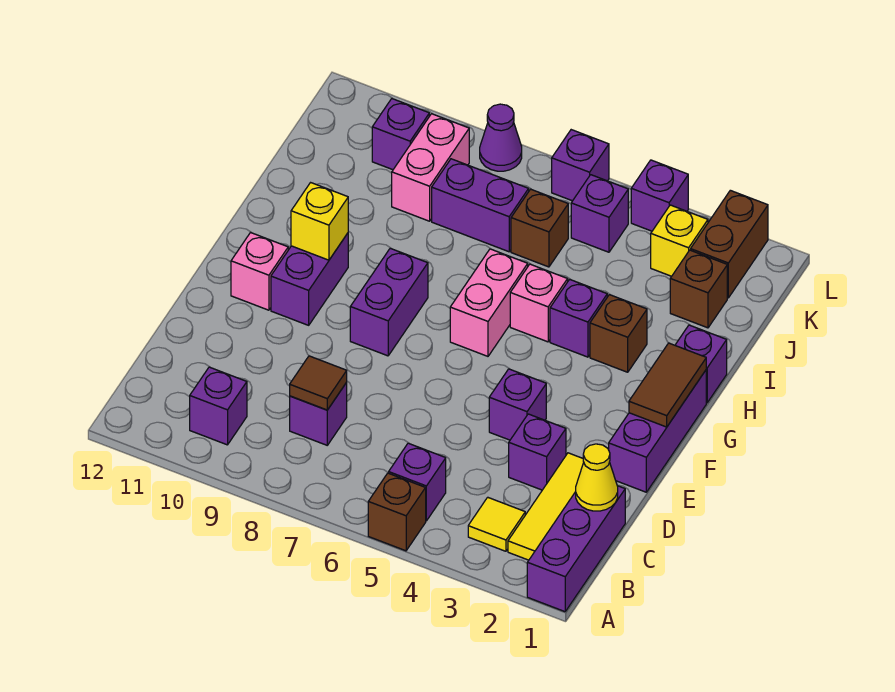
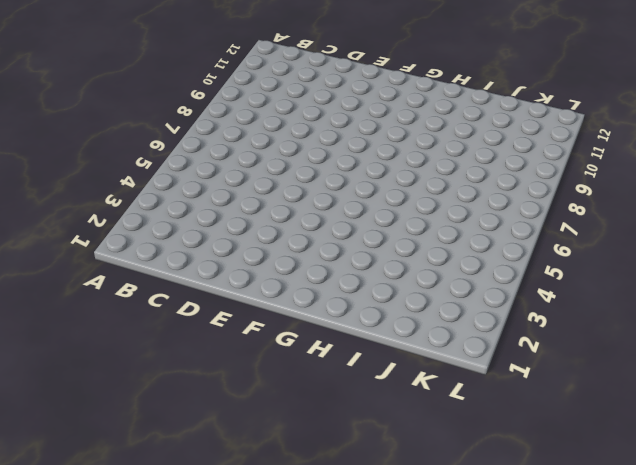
none -> purple 1x3 brick [527,486,625,612]
none -> brown 1x1 brick [368,473,426,551]
none -> yellow 1x3 tile [508,453,584,560]
none -> yellow 1x1 tile [468,497,525,551]

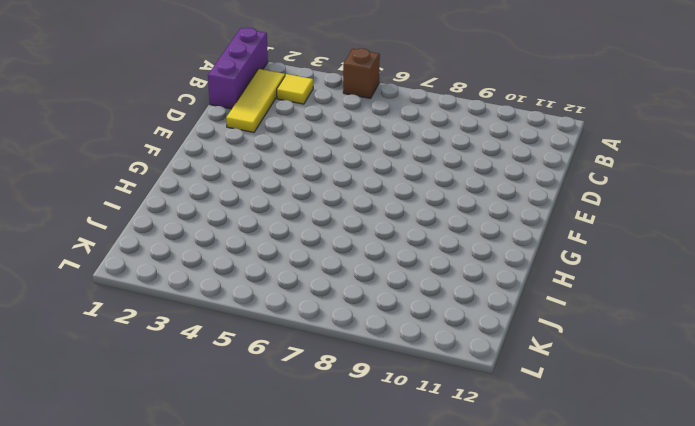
none -> purple 1x1 brick [389,443,446,521]
none -> purple 1x1 brick [190,367,247,445]
none -> purple 1x1 brick [290,383,347,445]
none -> purple 1x1 brick [509,414,566,490]

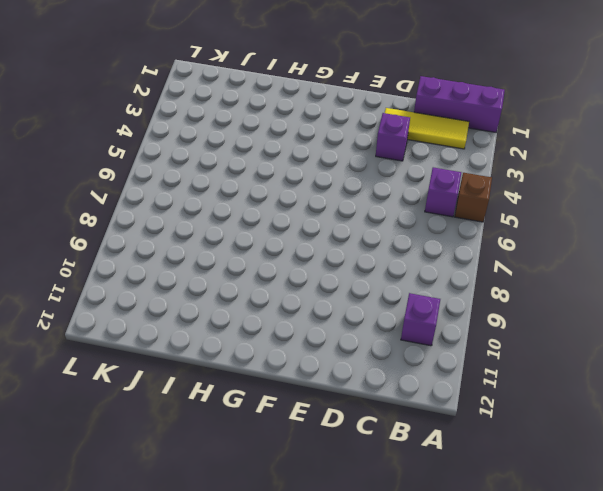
none -> yellow 1x1 tile [468,497,525,551]
none -> purple 1x1 brick [290,383,347,445]
none -> purple 1x3 brick [609,370,706,492]
none -> purple 1x1 brick [489,369,546,440]

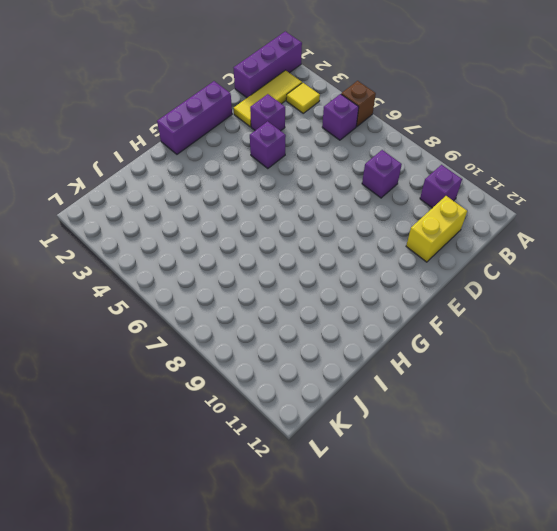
yellow 1x2 brick [406,196,467,262] -> none
none -> purple 1x2 brick [350,248,428,356]
none -> purple 1x2 brick [271,233,348,325]
none -> pink 1x1 brick [231,233,288,310]
none -> pink 1x2 brick [450,249,528,356]

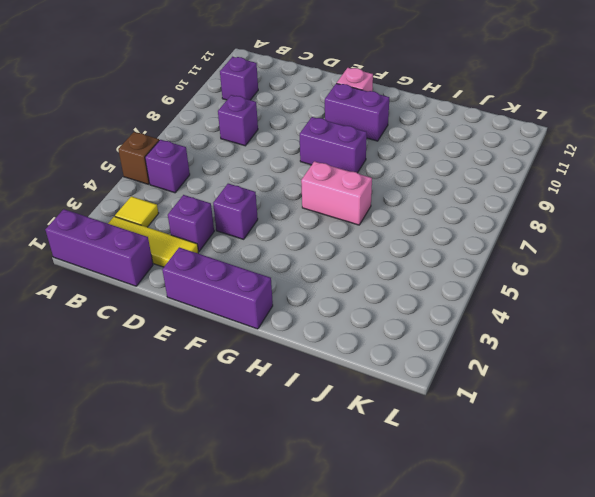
none -> purple 1x1 brick [675,325,727,403]
none -> brown 1x1 brick [590,295,647,372]
none -> purple 1x1 brick [550,279,607,357]
none -> pink 1x1 brick [510,264,568,342]

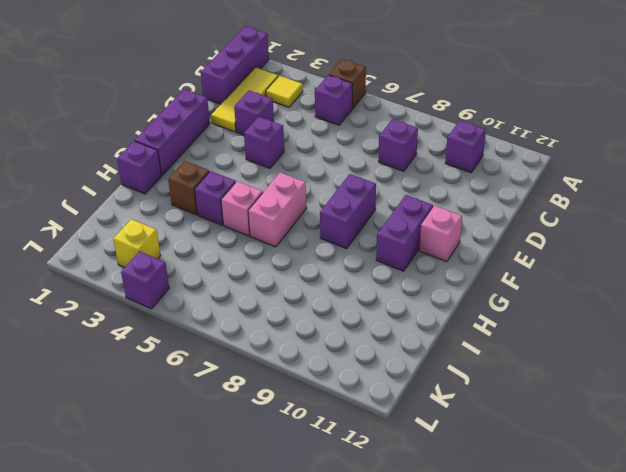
none -> brown 1x1 brick [670,250,727,328]
none -> brown 1x1 brick [511,189,568,267]
none -> purple 1x2 brick [432,159,529,252]
none -> pink 1x2 brick [392,114,469,221]

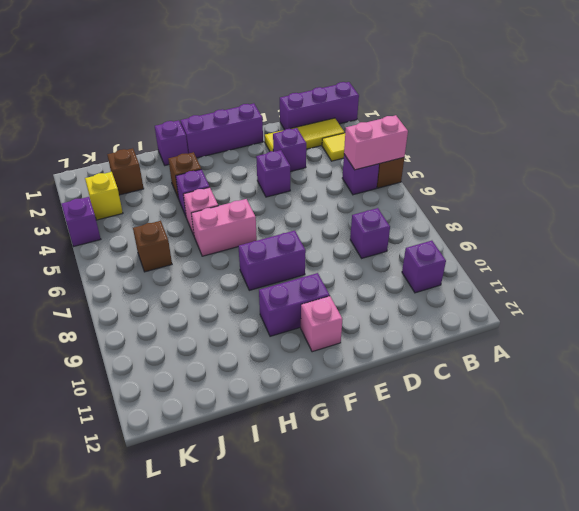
pink 1x2 brick [344,115,408,170] -> pink 1x2 brick moved to [392,114,469,221]
none -> purple 1x2 brick [432,159,529,252]
none -> brown 1x2 brick [691,190,768,298]
none -> purple 1x1 brick [571,175,628,252]
none -> purple 1x1 brick [372,99,429,170]

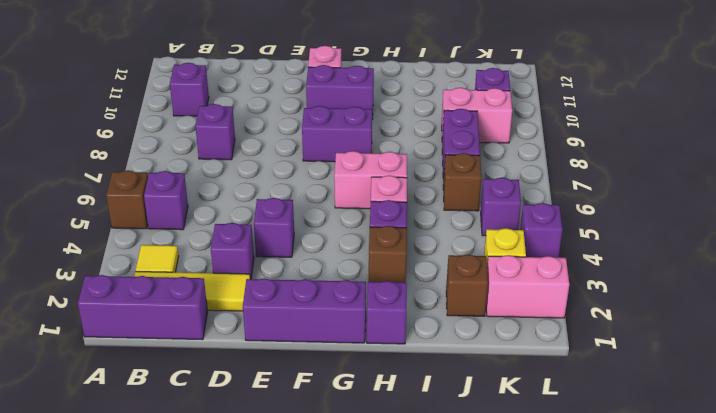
pink 1x2 brick [486,255,569,318] -> brown 1x2 brick [691,190,768,298]
none -> purple 1x1 brick [552,130,609,201]
none -> purple 1x1 cone [480,104,522,171]
none -> yellow 1x1 cone [576,444,618,511]
none -> brown 1x1 tile [290,356,347,410]

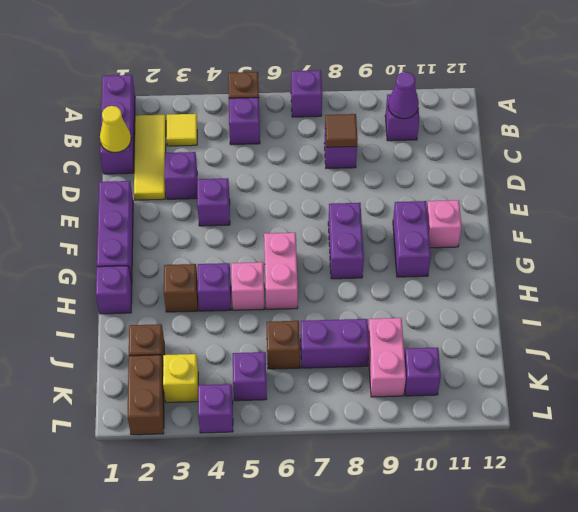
purple 1x1 brick [291,70,322,117] -> purple 1x1 brick moved to [552,130,609,201]
purple 1x1 cone [388,72,419,119] -> purple 1x1 cone moved to [480,104,522,171]
none -> brown 1x2 tile [629,343,706,427]
none -> yellow 1x1 brick [291,183,348,260]

